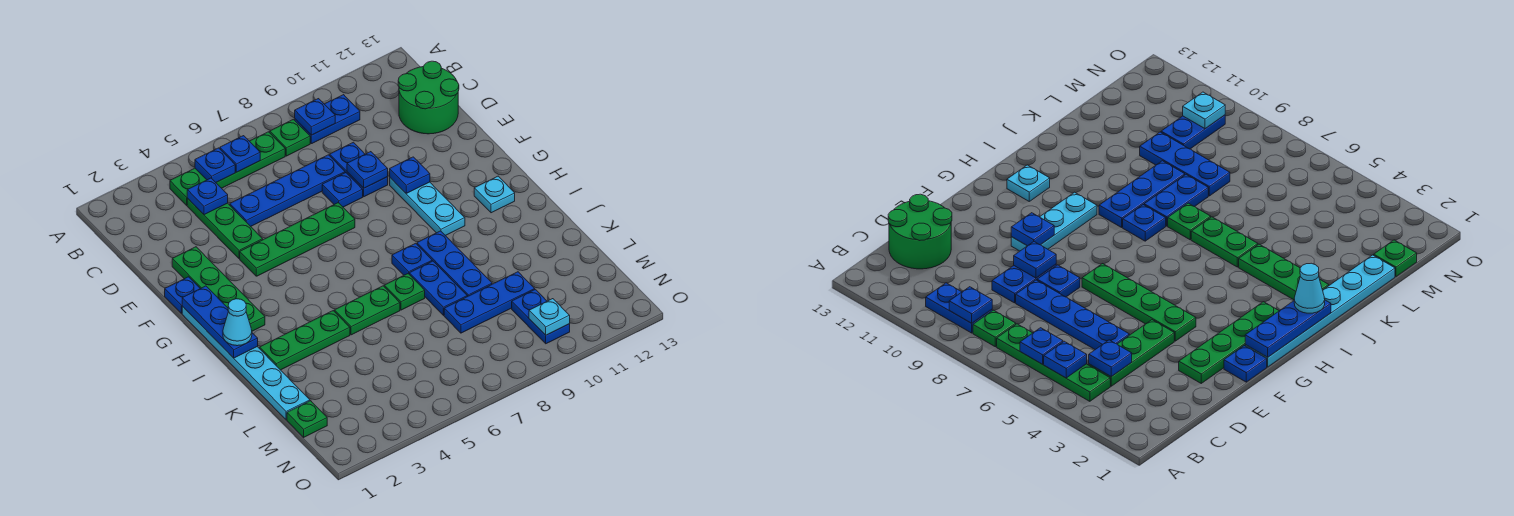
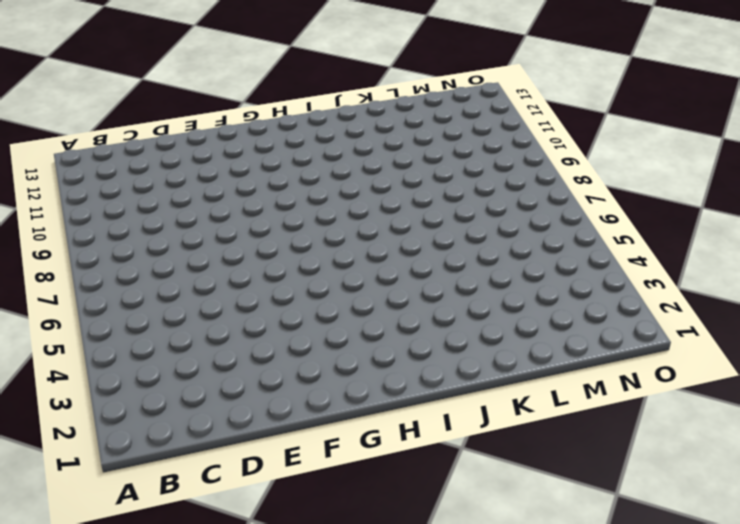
none -> green 1x4 plate [170,132,285,205]
none -> green 1x1 plate [270,119,310,156]
none -> blue 1x2 plate [295,95,360,144]
none -> green 1x3 plate [187,199,263,259]

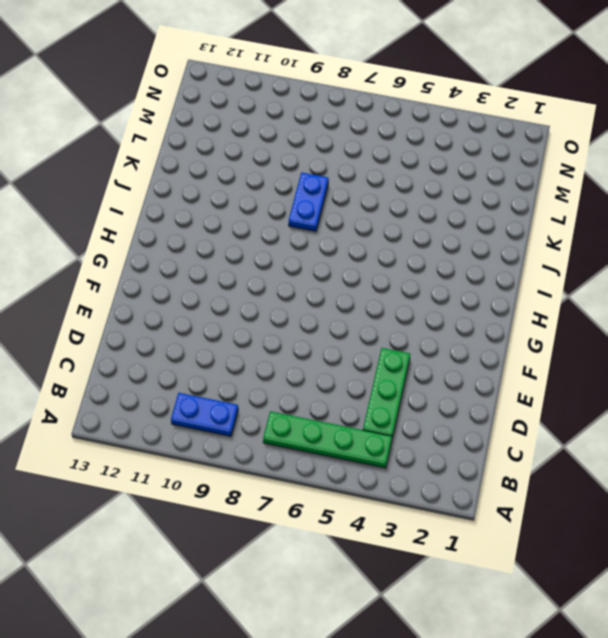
none -> green 1x1 plate [270,119,310,156]
none -> green 2x2 round brick [398,61,459,134]
none -> blue 1x4 plate [230,155,345,226]
none -> blue 1x2 plate [330,142,388,197]

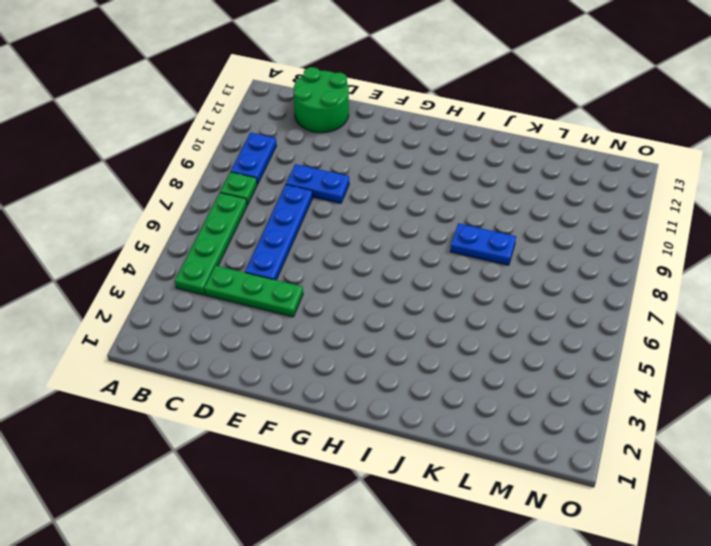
none -> green 1x4 plate [172,247,265,331]
none -> blue 1x1 plate [322,173,363,207]
none -> blue 1x1 plate [165,277,200,313]
none -> green 1x4 plate [240,203,355,276]

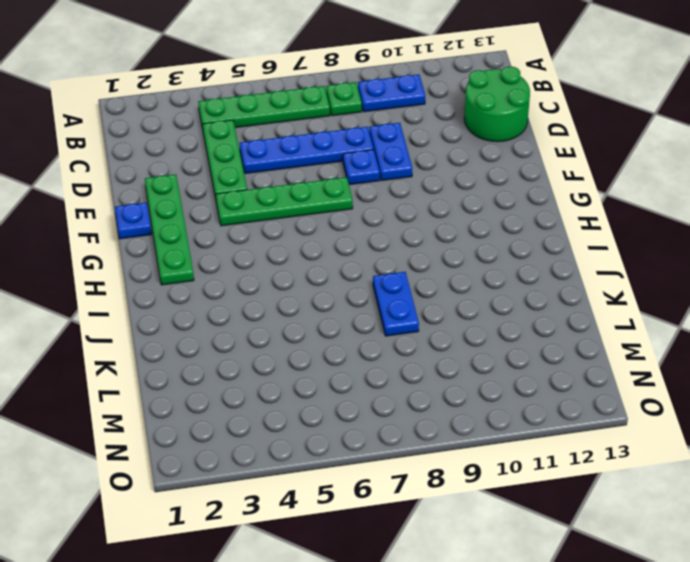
none -> cyan 1x3 plate [390,178,465,236]
none -> cyan 1x6 plate [182,306,310,420]
none -> cyan 1x1 plate [474,176,515,213]
none -> blue 1x1 plate [392,243,432,275]

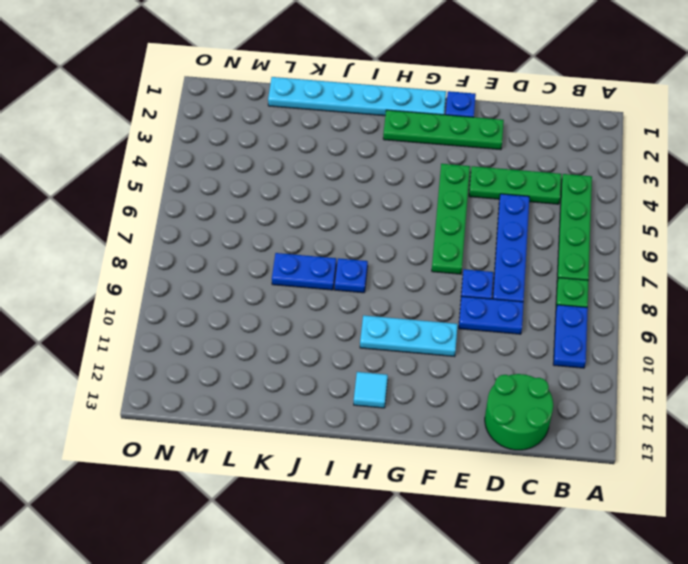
cyan 1x1 tile [354,372,388,408] -> cyan 1x1 plate [474,176,515,213]
none -> blue 1x3 plate [417,231,492,296]
none -> green 1x3 plate [260,311,350,370]
none -> green 1x2 plate [334,286,400,335]
none -> green 1x1 plate [384,274,425,310]

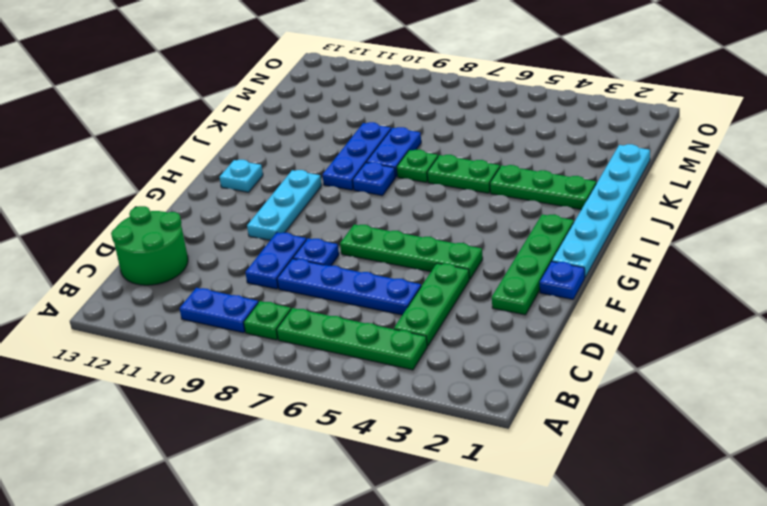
none -> blue 1x3 plate [444,272,535,333]
none -> green 1x1 plate [287,401,327,437]
none -> blue 1x2 plate [512,289,570,344]
none -> blue 1x1 plate [195,148,235,182]

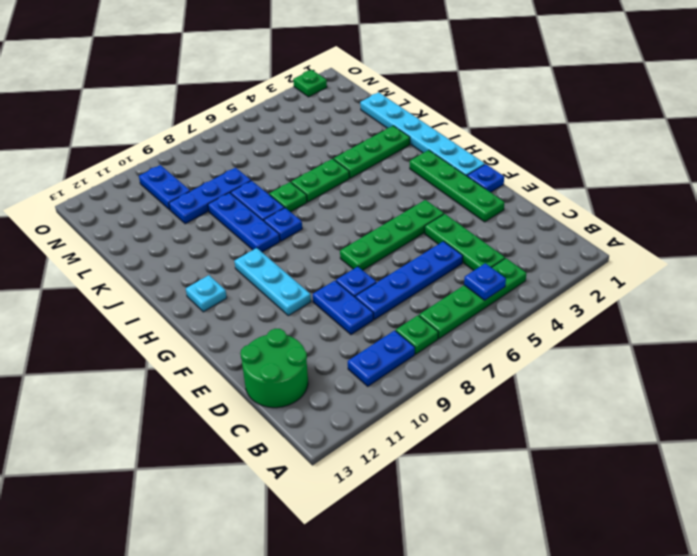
green 1x1 plate [293,70,327,97] -> green 1x1 plate moved to [287,401,327,437]
none -> blue 1x1 plate [220,136,260,172]
none -> blue 1x1 plate [295,99,335,135]
none -> blue 1x1 plate [187,178,228,215]
none -> blue 1x1 plate [347,152,388,188]

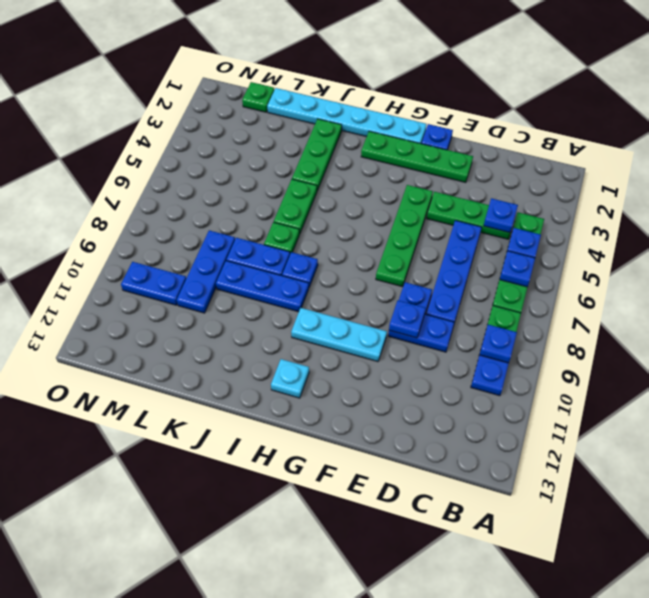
none -> green 2x2 round brick [398,61,459,134]
none -> blue 1x1 plate [390,157,430,193]
none -> blue 1x3 plate [182,286,258,358]
none -> cyan 1x1 plate [529,299,570,335]

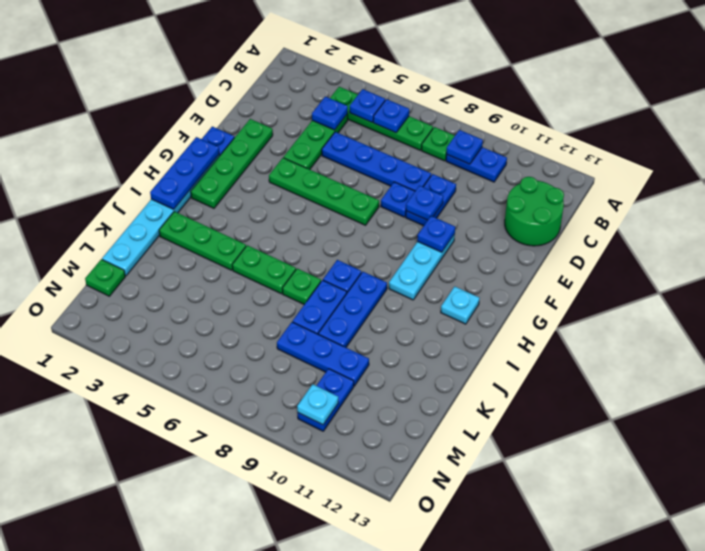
none -> cyan 1x1 cone [223,299,252,346]

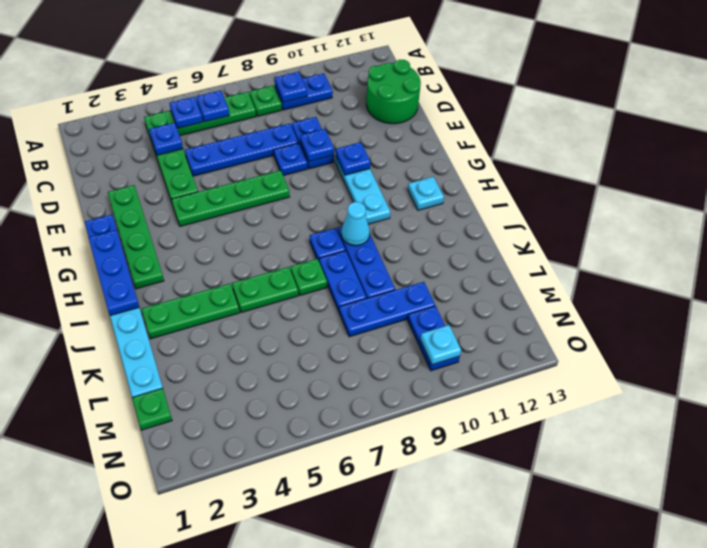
cyan 1x1 cone [341,202,370,246] -> cyan 1x1 cone moved to [223,299,252,346]

